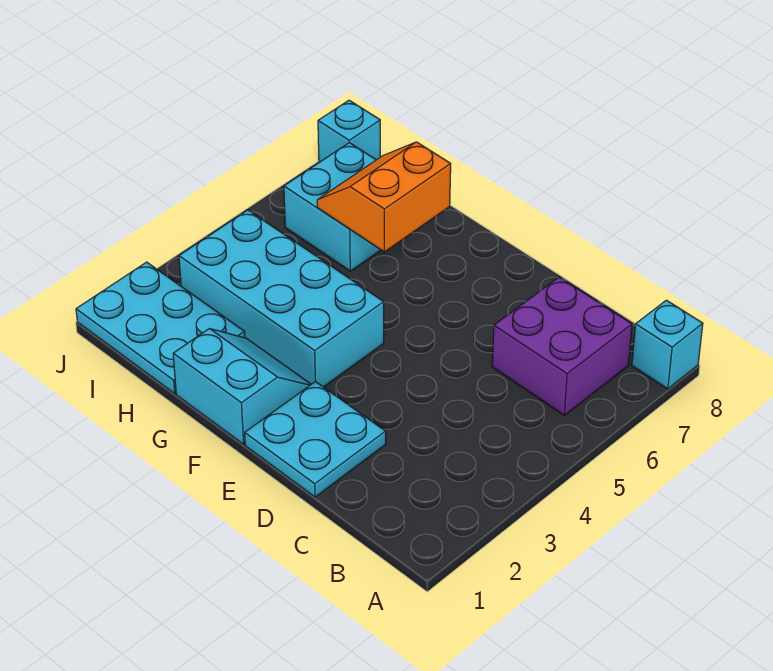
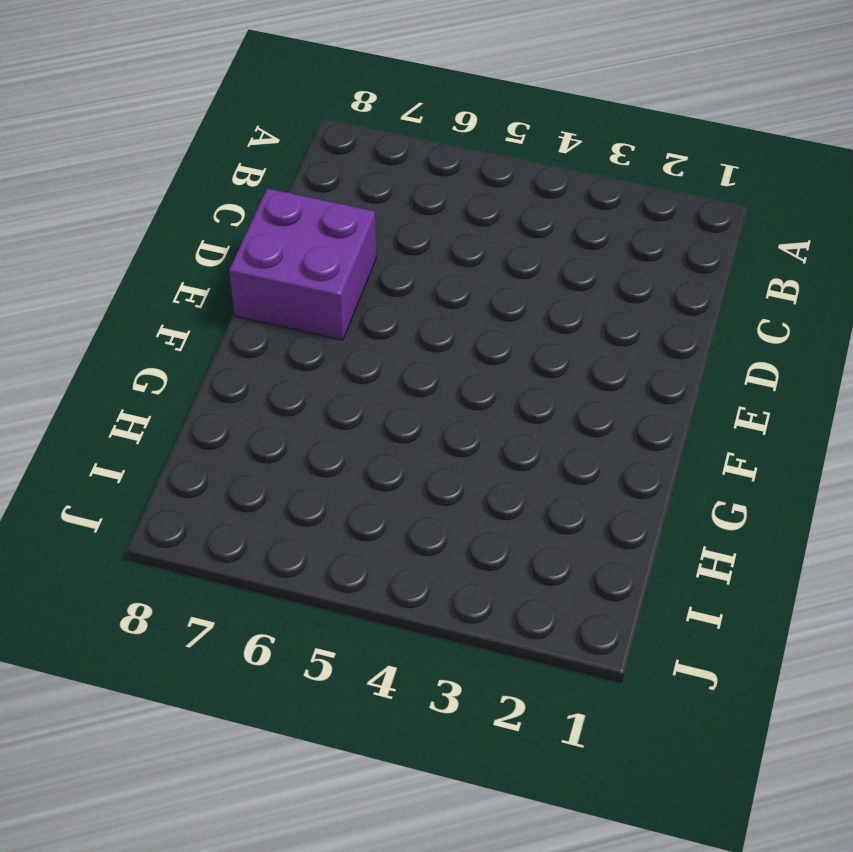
purple 2x2 brick [229,188,376,340] -> purple 2x2 brick moved to [492,277,632,415]
none -> cyan 1x1 brick [632,300,703,389]
none -> cyan 2x2 plate [245,382,386,497]

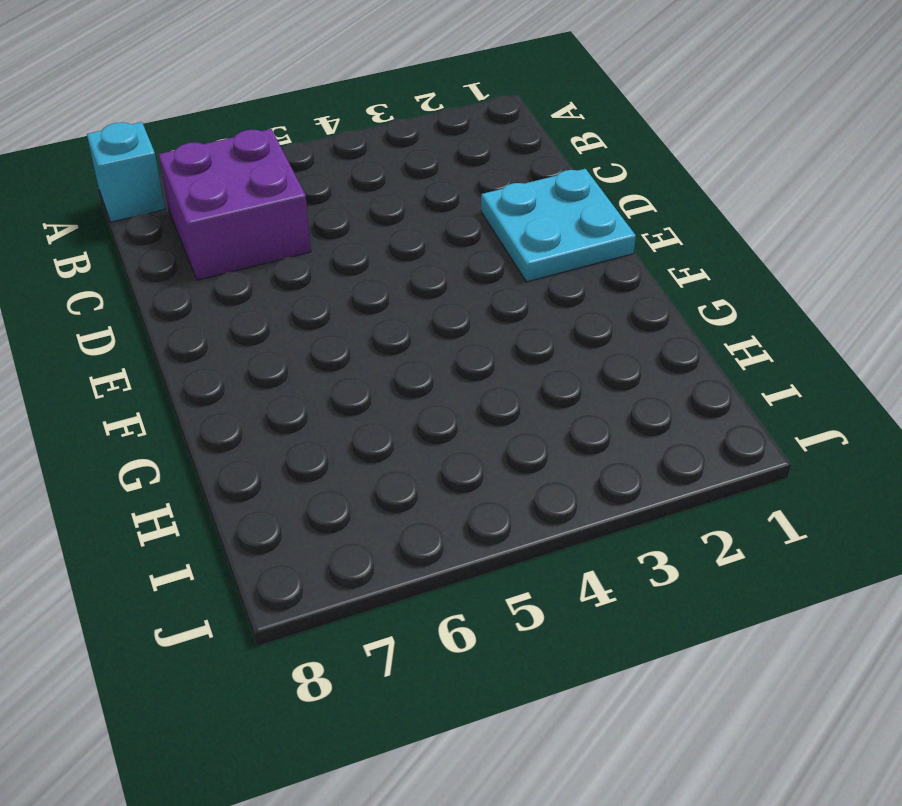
none -> cyan 2x2 slope [173,329,311,444]
none -> cyan 2x4 brick [179,210,384,387]

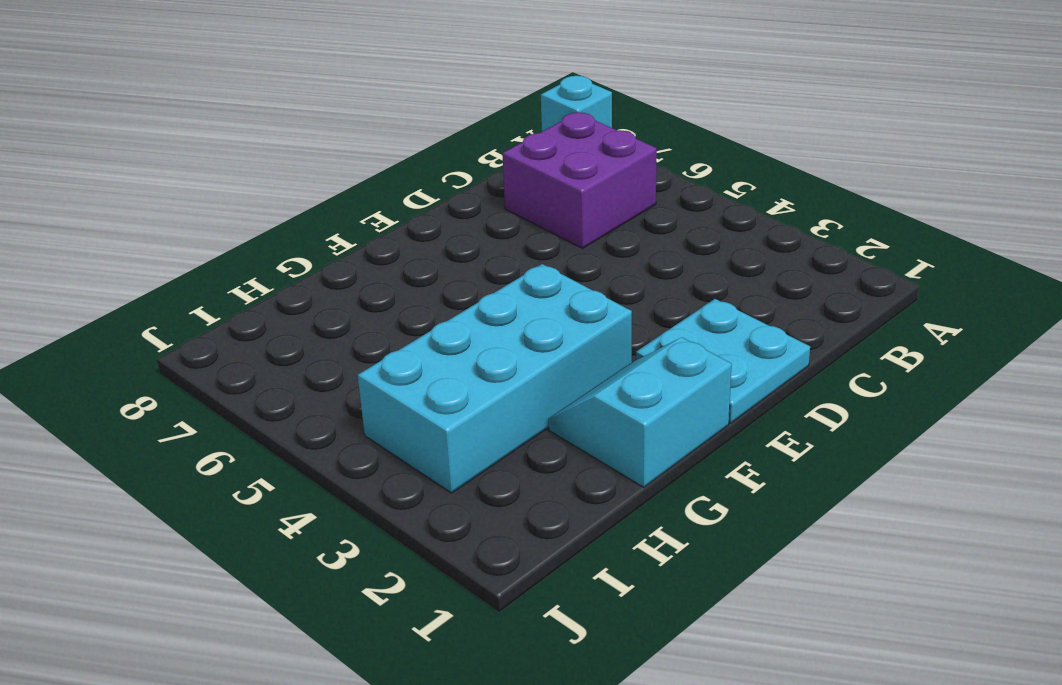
none -> cyan 2x3 plate [76,262,245,394]
none -> cyan 2x2 brick [284,143,380,271]

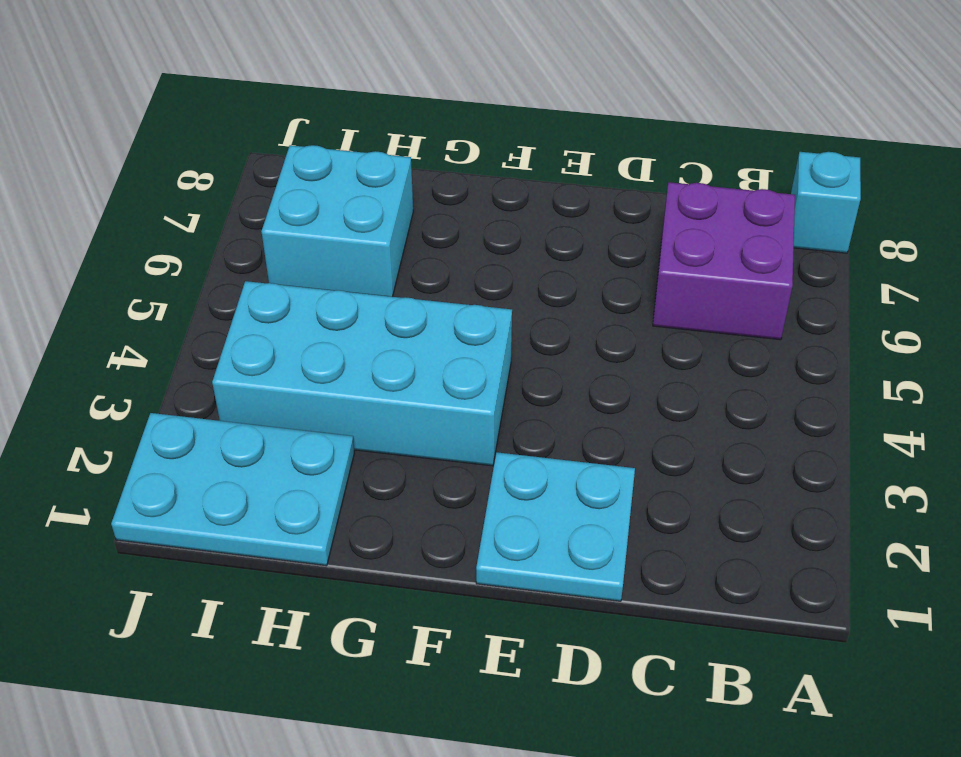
none -> cyan 2x2 slope [173,329,311,444]
none -> cyan 1x1 brick [318,100,380,162]

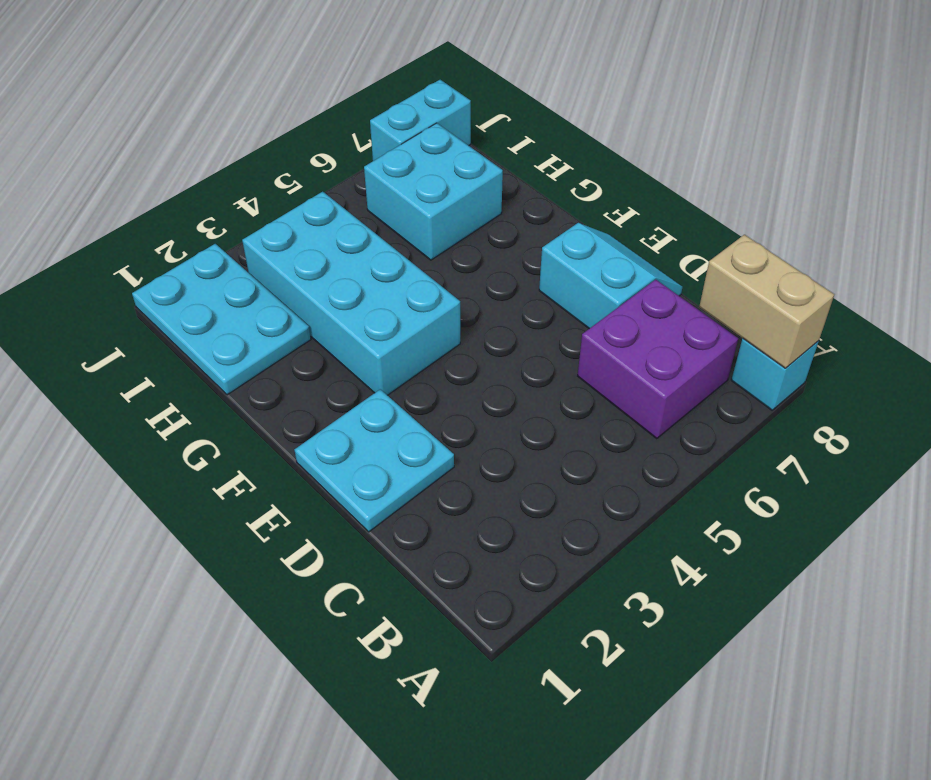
tan 1x2 brick [699,235,834,368] -> none
cyan 2x2 slope [539,223,682,329] -> cyan 2x2 slope moved to [173,329,311,444]
cyan 1x2 brick [370,80,471,161] -> cyan 1x1 brick [318,100,380,162]
none -> orange 2x2 slope [317,142,451,252]

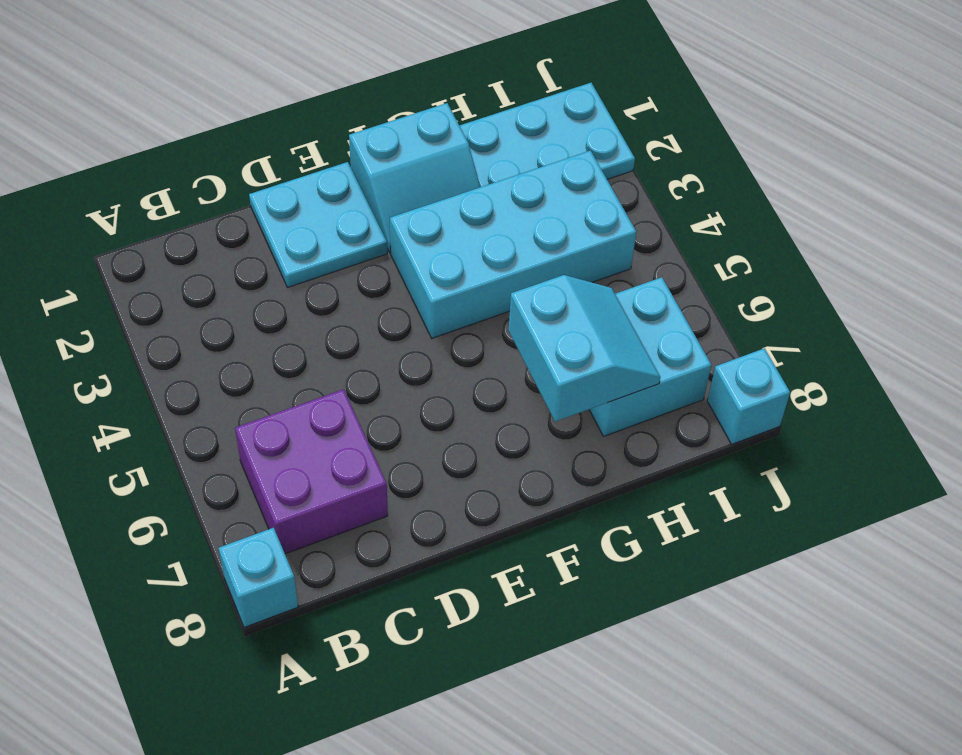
cyan 2x2 slope [509,275,660,422] -> orange 2x2 slope [317,142,451,252]

